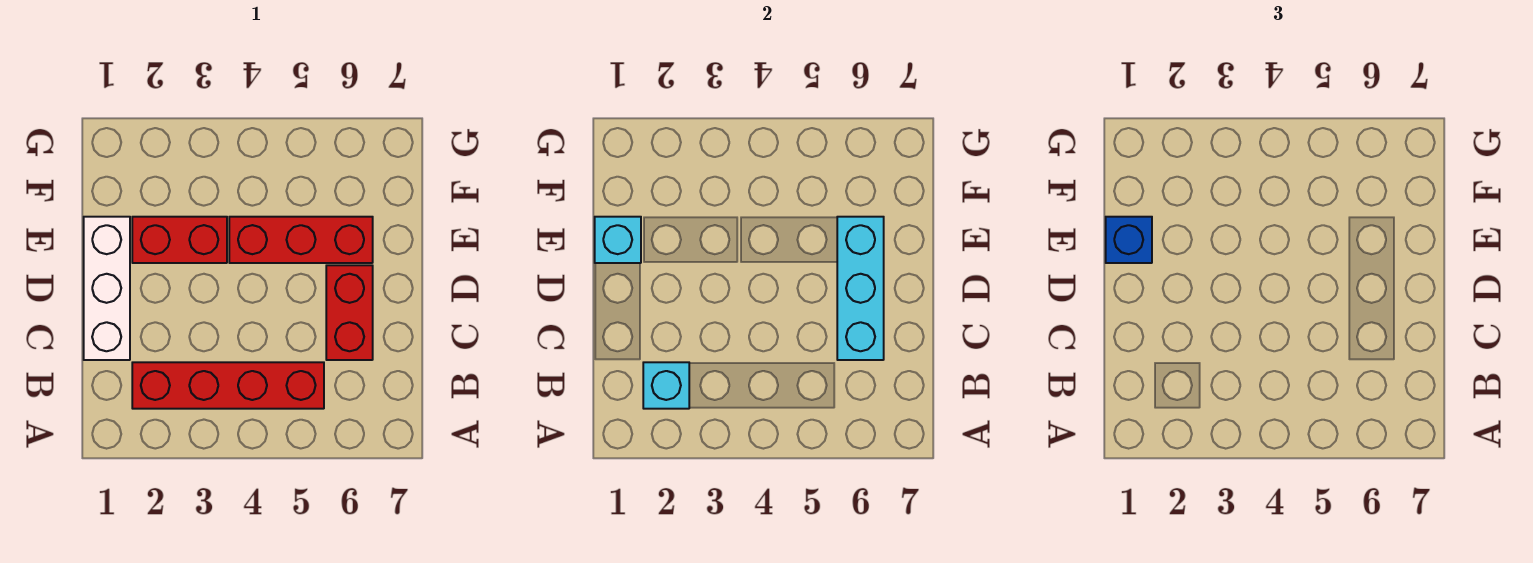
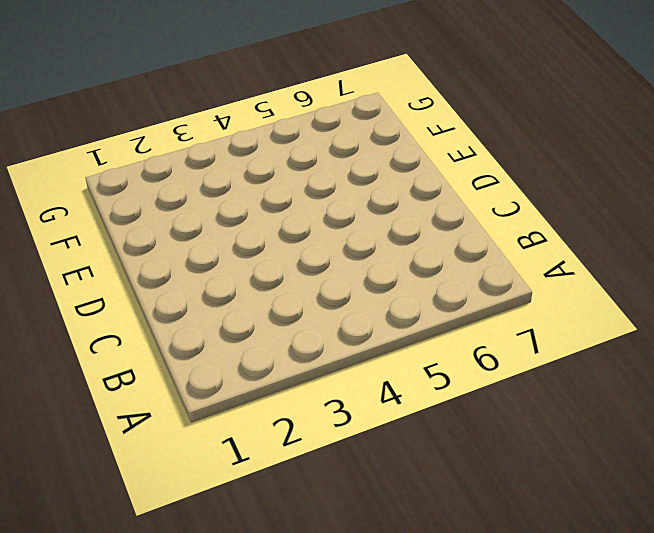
none -> red 1x4 brick [132,362,324,409]
none -> white 1x3 brick [84,217,130,360]

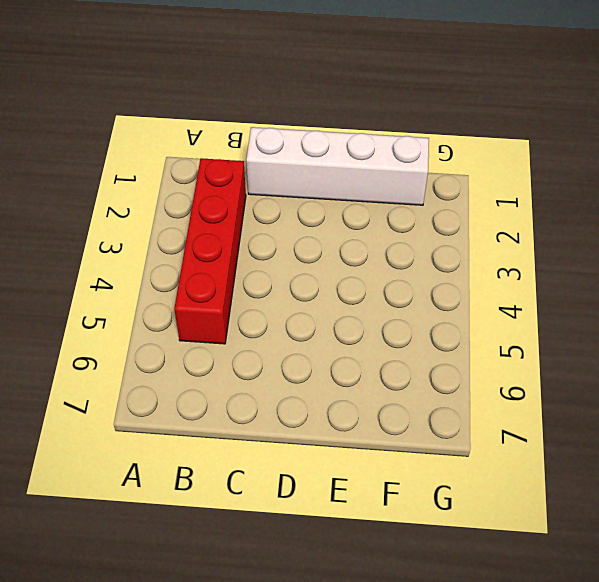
white 1x4 brick [246,127,429,205] -> white 1x3 brick [84,217,130,360]
none -> red 1x2 brick [326,265,373,360]
none -> red 1x2 brick [132,217,227,263]

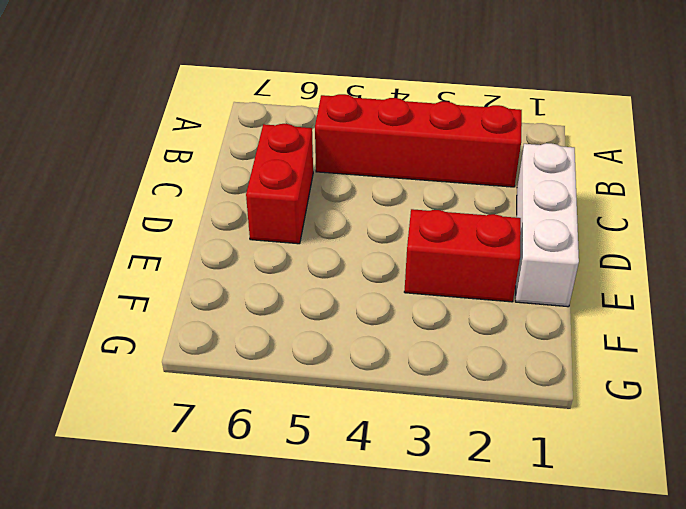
none -> red 1x3 brick [229,217,373,263]
none -> cyan 1x1 brick [643,362,689,409]

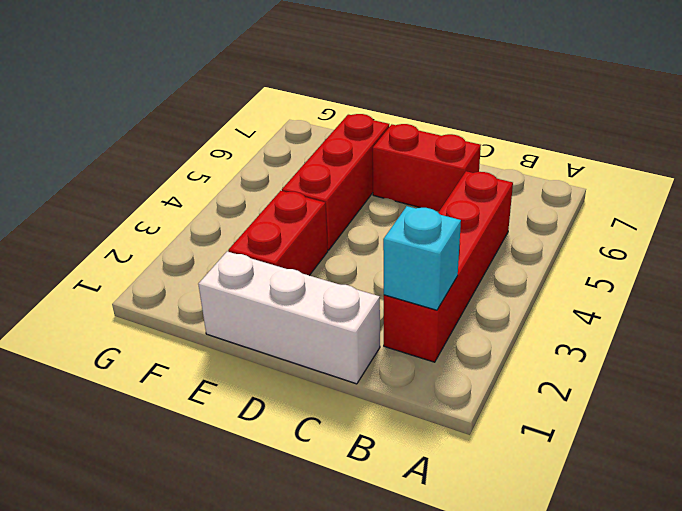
none -> cyan 1x3 brick [837,217,884,360]
none -> cyan 1x1 brick [595,217,641,263]

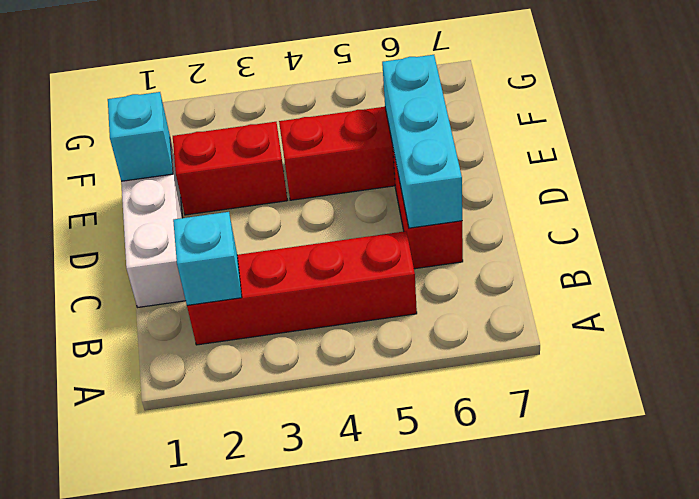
none -> blue 1x1 brick [1106,217,1152,263]

